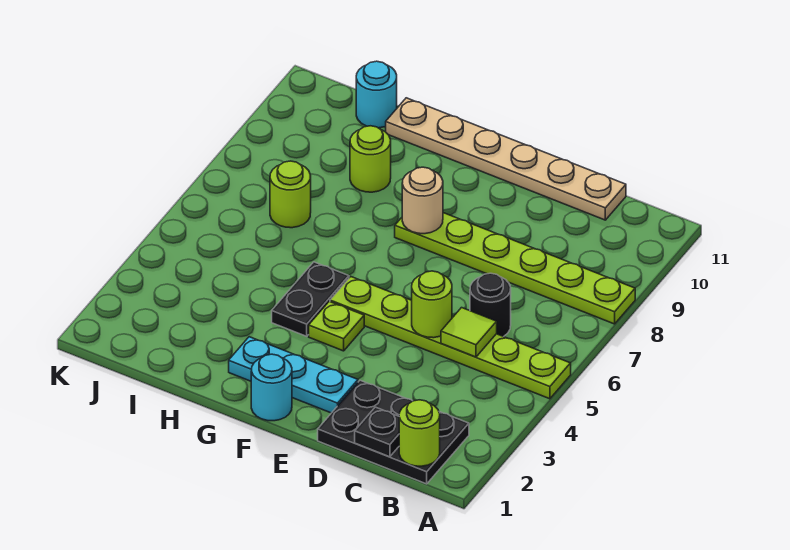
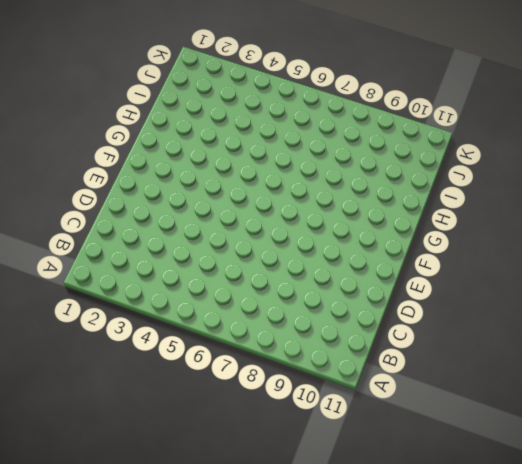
none -> lime 1x6 plate [330,277,571,399]
none -> lime 1x6 plate [395,213,635,324]
none -> black 2x3 plate [318,380,469,484]

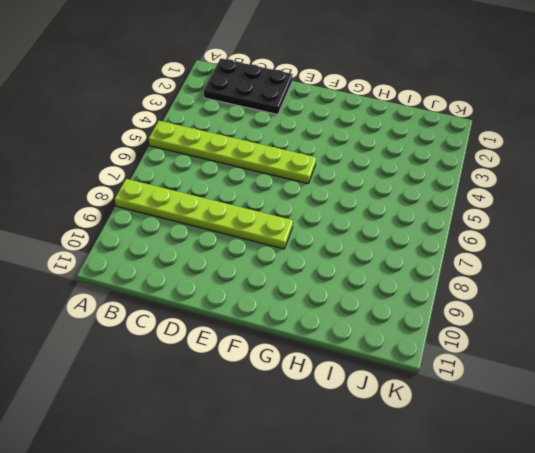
none -> black 1x1 round brick [470,273,511,337]
none -> tan 1x6 plate [386,98,626,220]
none -> cyan 1x3 plate [229,337,358,413]

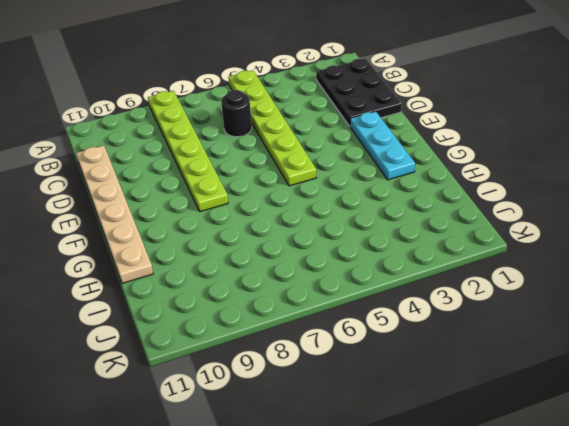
none -> cyan 1x1 round brick [251,354,292,421]
none -> lime 1x1 plate [309,301,364,351]
none -> black 1x2 plate [272,262,349,336]

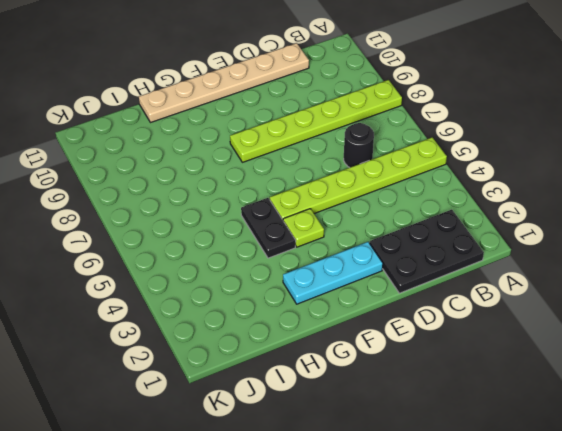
none -> cyan 1x1 round brick [251,354,292,421]
none -> lime 1x1 round brick [350,126,391,192]
none -> lime 1x1 round brick [270,161,311,228]

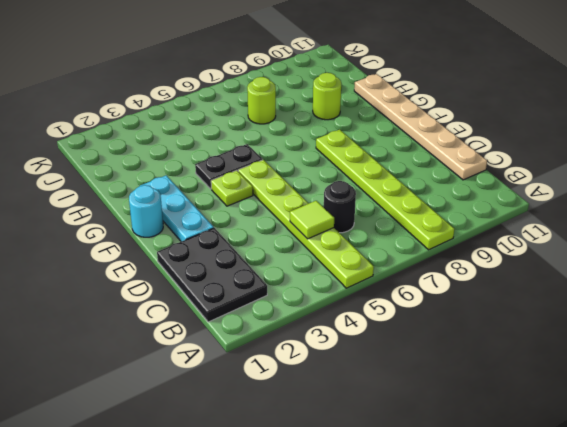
none -> cyan 1x1 round brick [356,61,397,128]
none -> lime 1x1 round brick [399,400,440,466]
none -> black 1x1 plate [355,407,399,457]

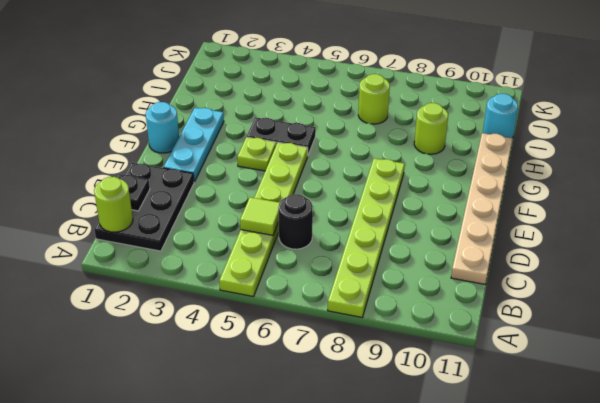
none -> lime 1x1 round brick [412,271,452,338]
none -> tan 1x1 round brick [402,167,443,234]

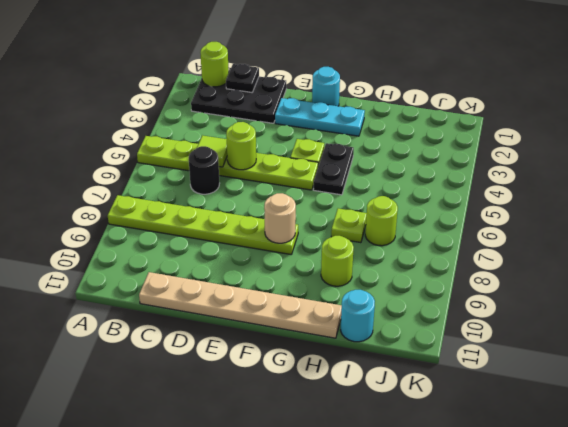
lime 1x1 plate [331,208,367,243] -> none

